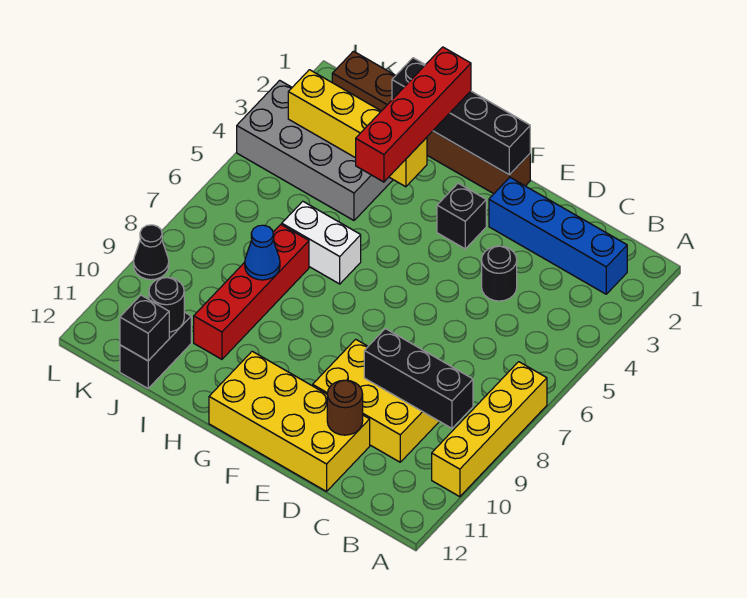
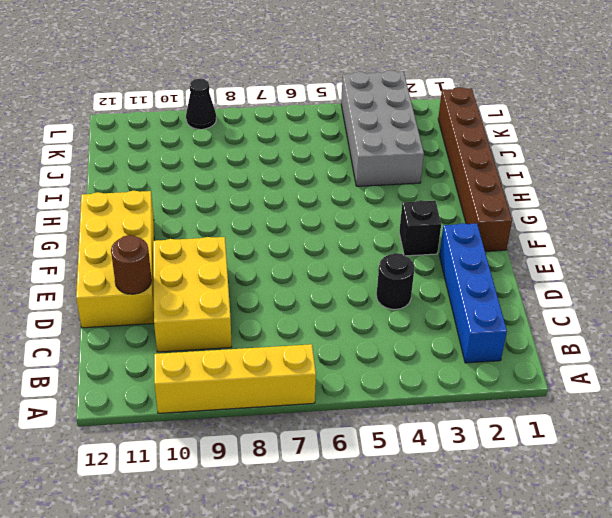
none -> white 1x2 brick [282,201,361,284]
none -> red 1x4 brick [194,225,309,359]
none -> black 1x2 brick [120,312,191,388]

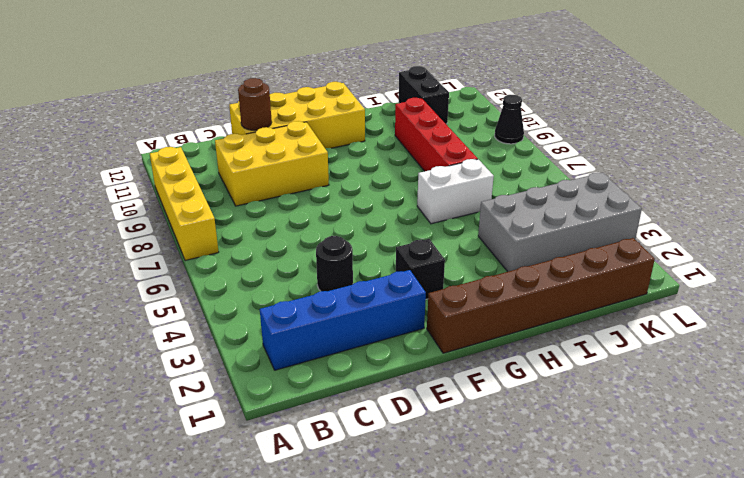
none -> black 1x3 brick [364,329,473,428]
none -> black 1x4 brick [392,58,530,175]
none -> yellow 1x4 brick [288,70,427,187]

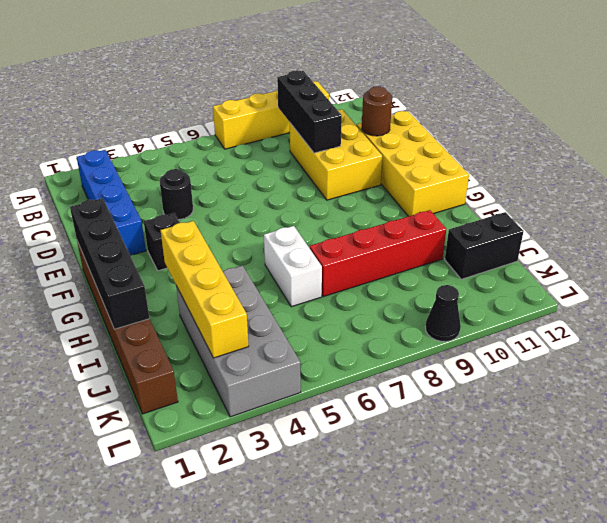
none -> blue 1x1 cone [245,225,280,280]
none -> black 1x1 round brick [149,277,184,332]
none -> black 1x1 brick [120,295,169,361]

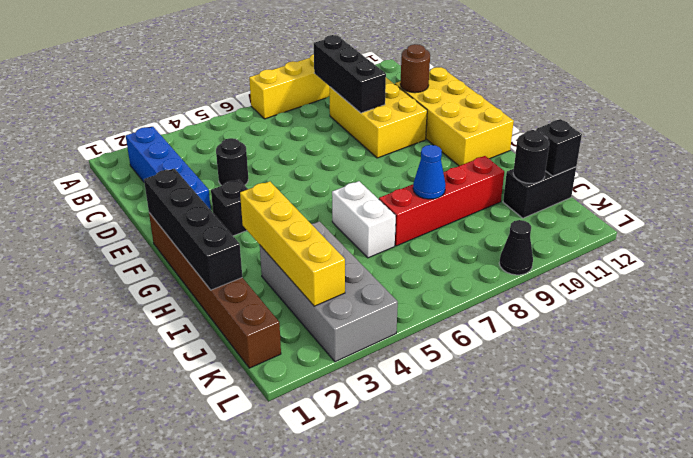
none -> red 1x4 brick [356,47,471,182]

